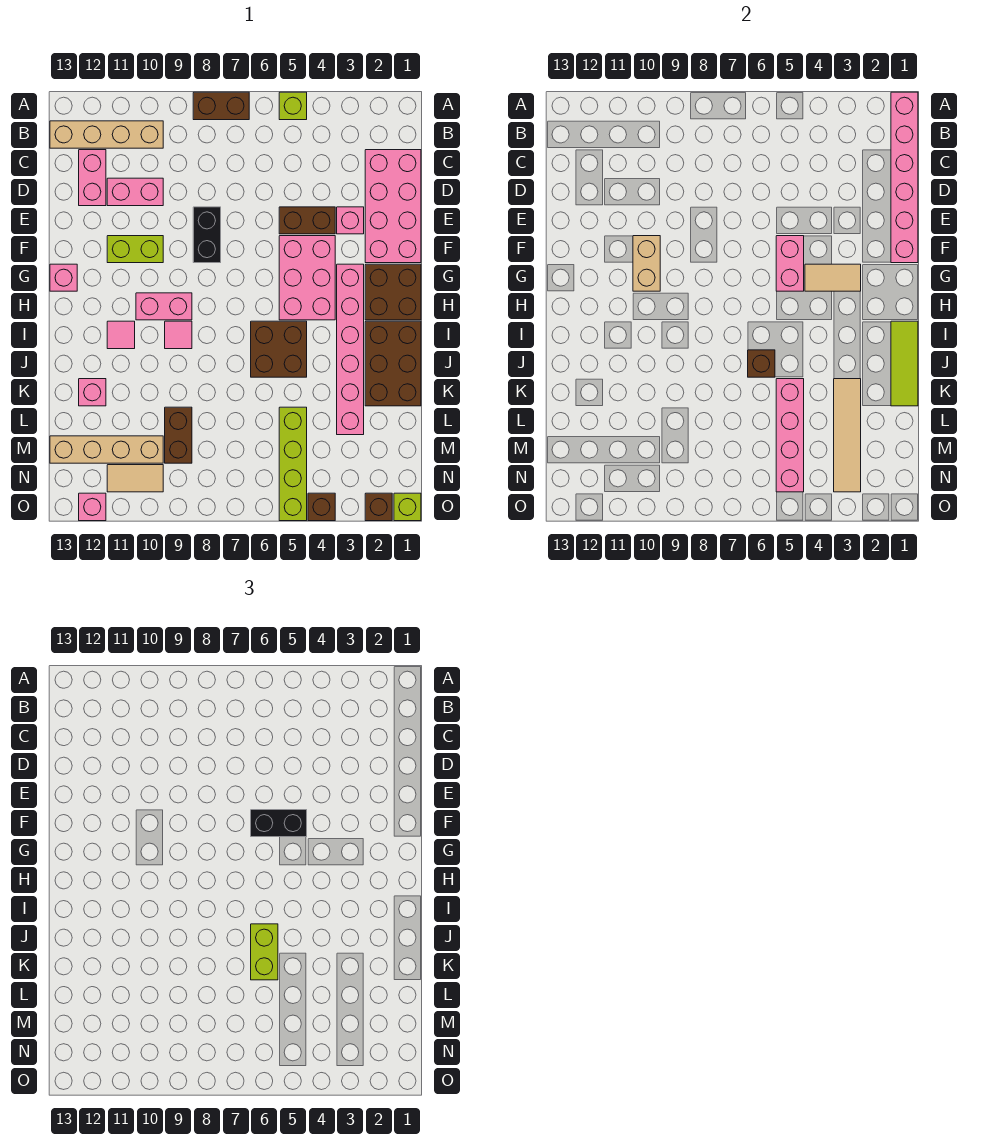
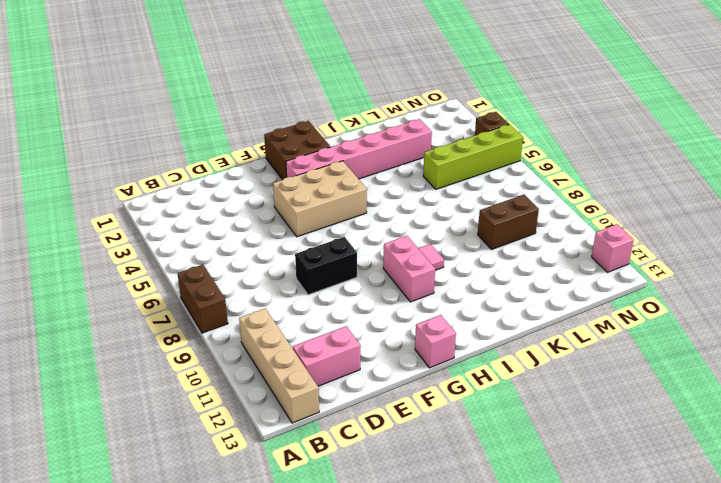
tan 2x3 brick [273,161,367,237] -> pink 2x3 brick [279,236,335,320]
none -> lime 1x1 brick [279,92,307,120]
none -> pink 2x4 brick [365,150,421,263]
none -> pink 1x2 brick [107,178,163,206]
none -> pink 1x1 brick [337,207,364,234]

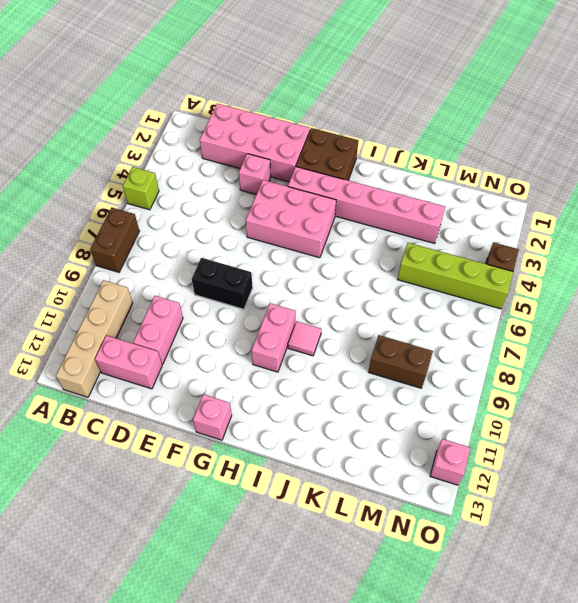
none -> brown 1x2 brick [279,207,335,234]
none -> lime 1x2 brick [107,236,163,263]
none -> brown 2x3 brick [365,321,421,406]
none -> brown 2x2 brick [251,321,307,377]

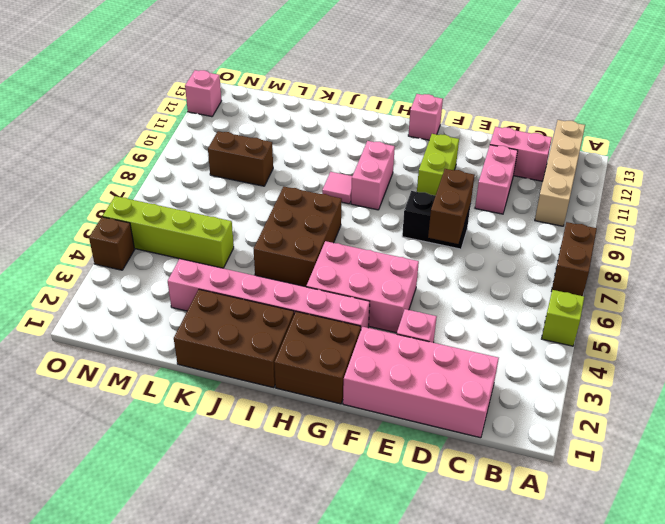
brown 1x2 brick [428,169,475,244] -> brown 1x2 brick moved to [279,207,335,234]
brown 2x3 brick [254,187,342,287] -> brown 2x2 brick [251,321,307,377]
none -> pink 1x1 tile [107,321,135,349]
none -> pink 1x1 brick [79,379,106,406]
none -> tan 1x4 brick [50,436,163,463]
none -> tan 1x2 tile [107,465,163,492]

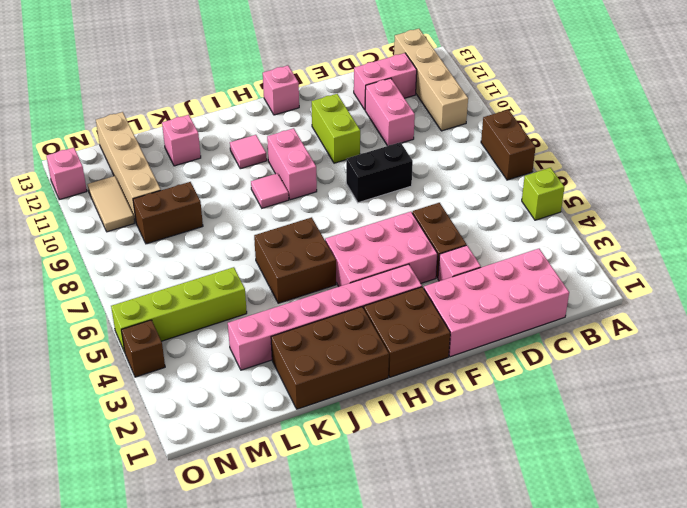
none -> lime 1x1 brick [394,493,421,521]
none -> brown 1x1 brick [365,493,392,521]
none -> pink 1x6 brick [891,92,918,263]
none -> pink 1x2 brick [776,236,804,291]

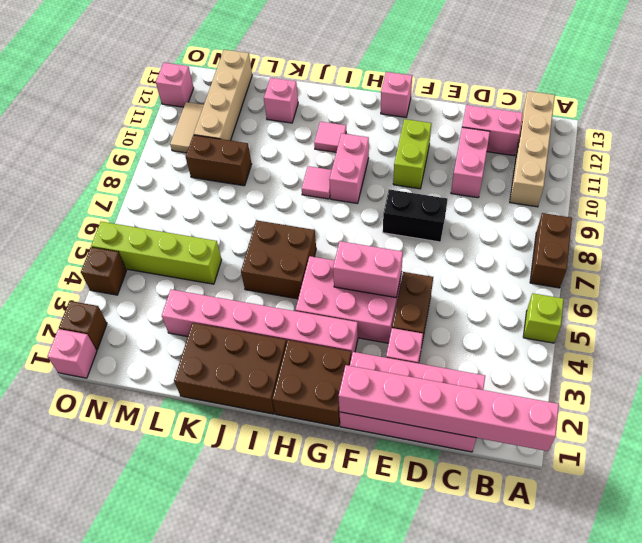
pink 1x1 brick [47,329,97,378] -> lime 1x1 brick [394,493,421,521]
none -> tan 1x2 brick [633,236,660,291]
none -> tan 1x2 tile [805,264,861,291]
none -> lime 1x3 tile [891,321,918,406]
none -> brown 1x1 brick [748,350,775,377]

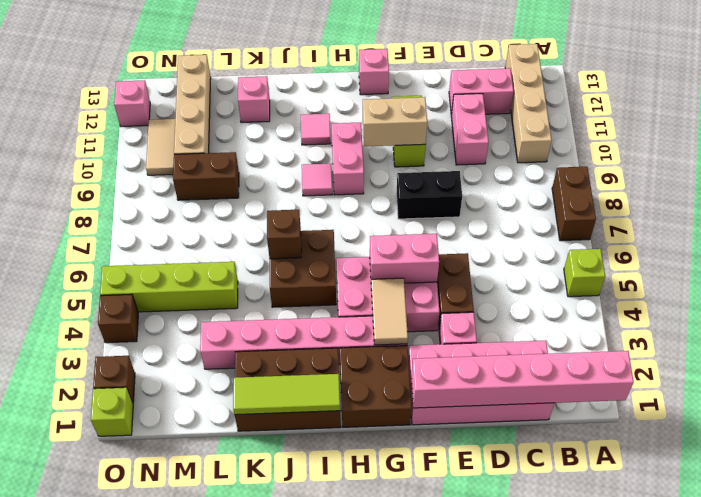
none -> tan 1x4 tile [834,379,861,492]
none -> pink 1x4 brick [776,379,804,492]
none -> black 1x2 brick [251,810,307,837]
none -> lime 1x2 brick [251,924,278,980]

